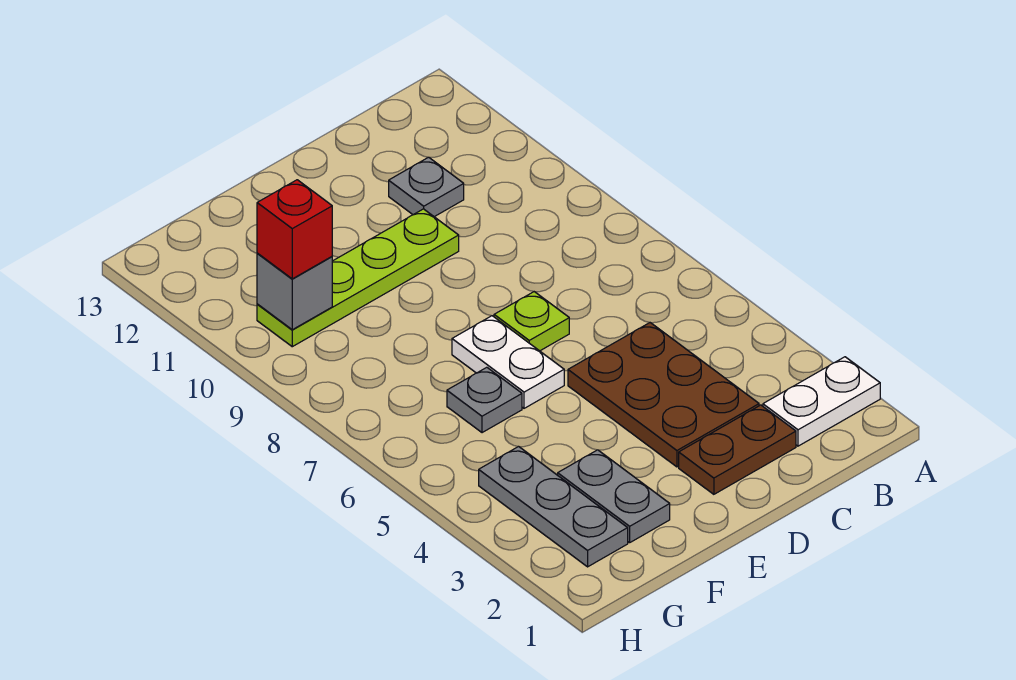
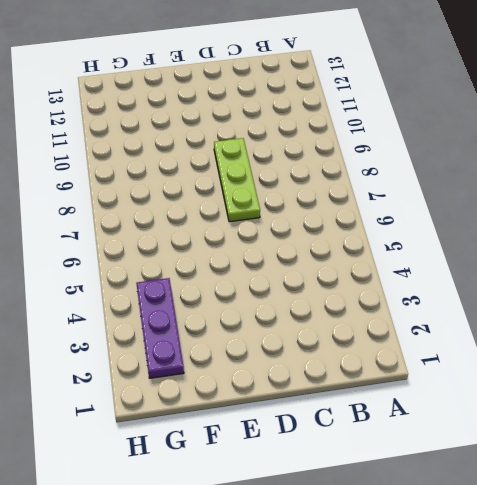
lime 1x3 plate [214,138,260,222] -> lime 1x1 plate [494,292,569,351]
purple 1x3 plate [136,278,184,378] -> grey 1x3 plate [479,446,628,567]
none -> white 1x2 plate [763,357,880,446]
none -> brown 1x2 plate [679,405,796,494]
none -> brown 2x3 plate [568,323,759,467]

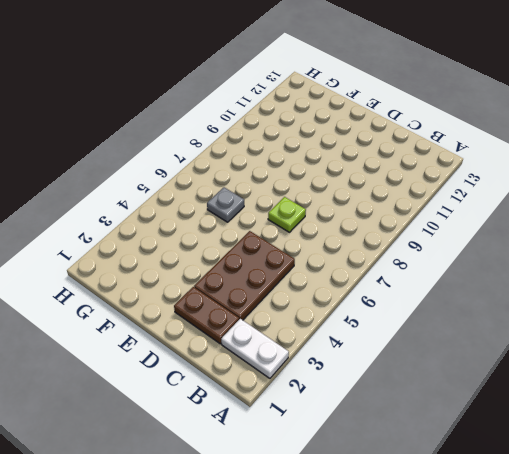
none -> grey 1x1 plate [389,157,464,217]
none -> lime 1x4 plate [257,209,459,347]
none -> white 1x2 plate [452,316,564,408]

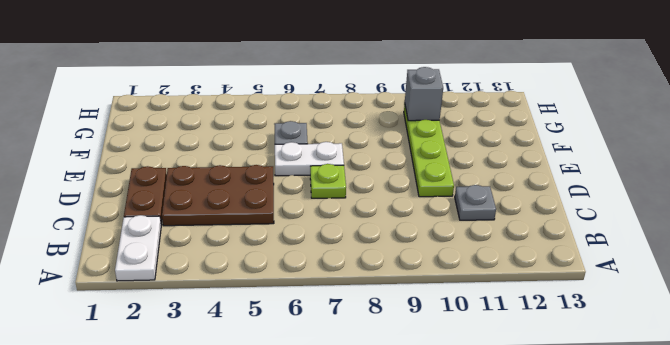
none -> grey 1x2 plate [558,450,670,543]
none -> grey 1x3 plate [479,446,628,567]
none -> red 1x1 brick [257,180,332,279]

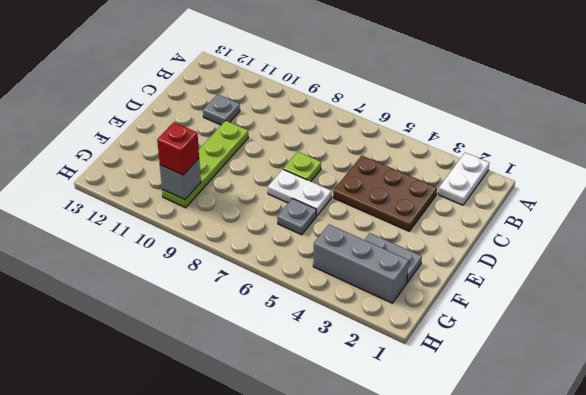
grey 1x3 brick [313,225,409,303] -> grey 1x3 plate [479,446,628,567]
none -> brown 1x2 plate [679,405,796,494]

